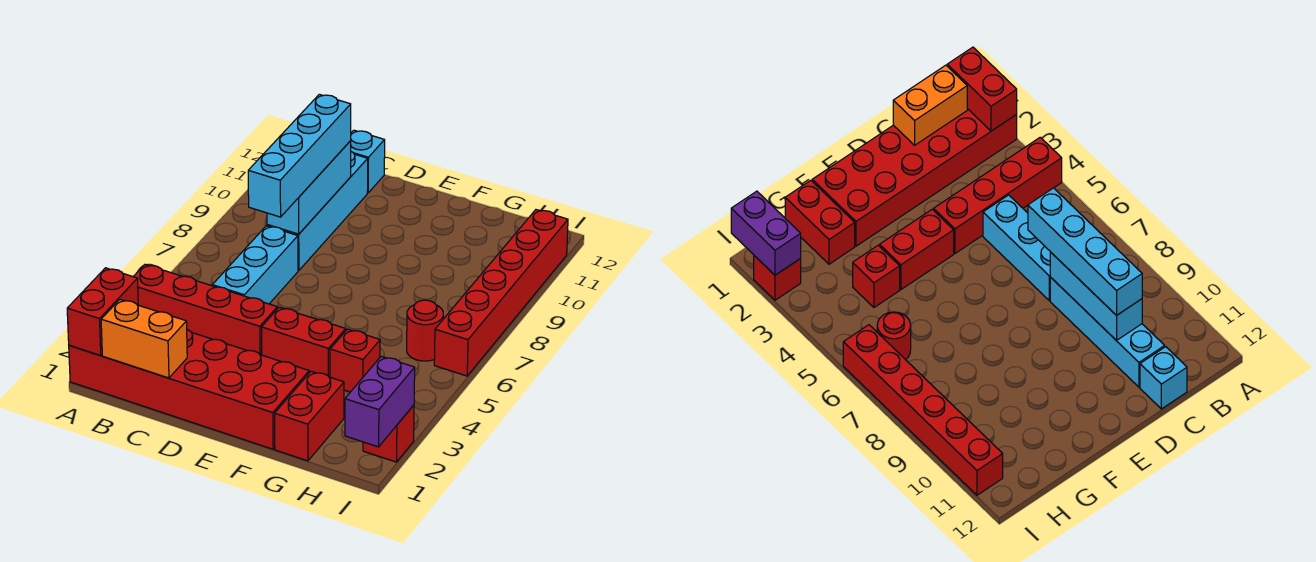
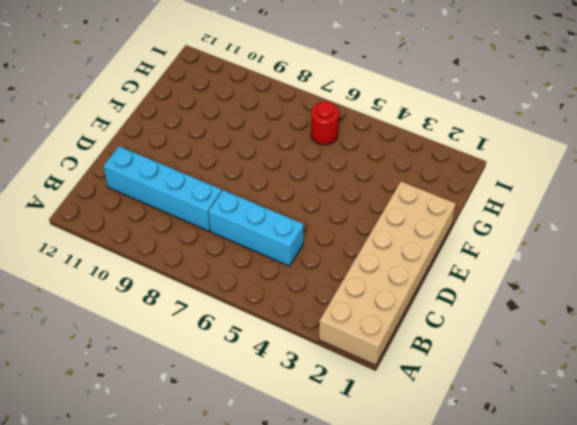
tan 2x6 brick [319,181,456,365] -> red 2x6 brick [69,330,309,449]
none -> red 1x4 brick [133,265,277,355]
none -> cyan 1x1 brick [351,130,385,193]
none -> red 1x2 brick [262,307,346,377]

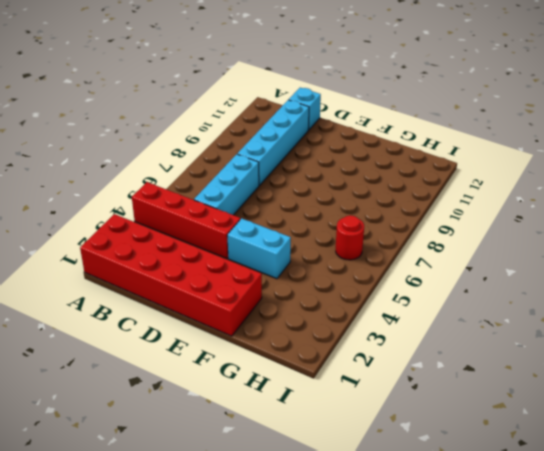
cyan 1x2 brick [227,218,291,279] -> red 1x2 brick [262,307,346,377]
none -> red 1x2 brick [275,371,344,461]
none -> red 1x1 brick [330,329,380,392]
none -> red 1x1 brick [363,405,414,462]

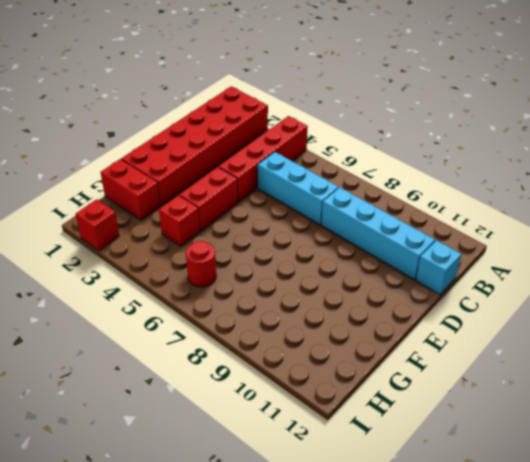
none -> red 1x6 brick [434,210,568,376]
none -> red 1x2 brick [67,268,138,356]
none -> orange 1x2 brick [101,300,187,378]

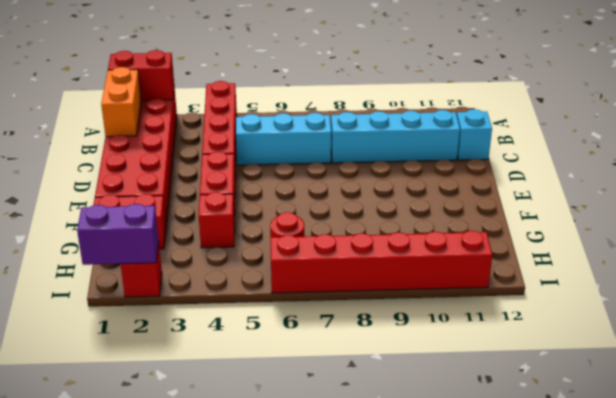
none -> cyan 1x3 brick [267,141,351,234]
none -> cyan 1x4 brick [248,94,351,217]

